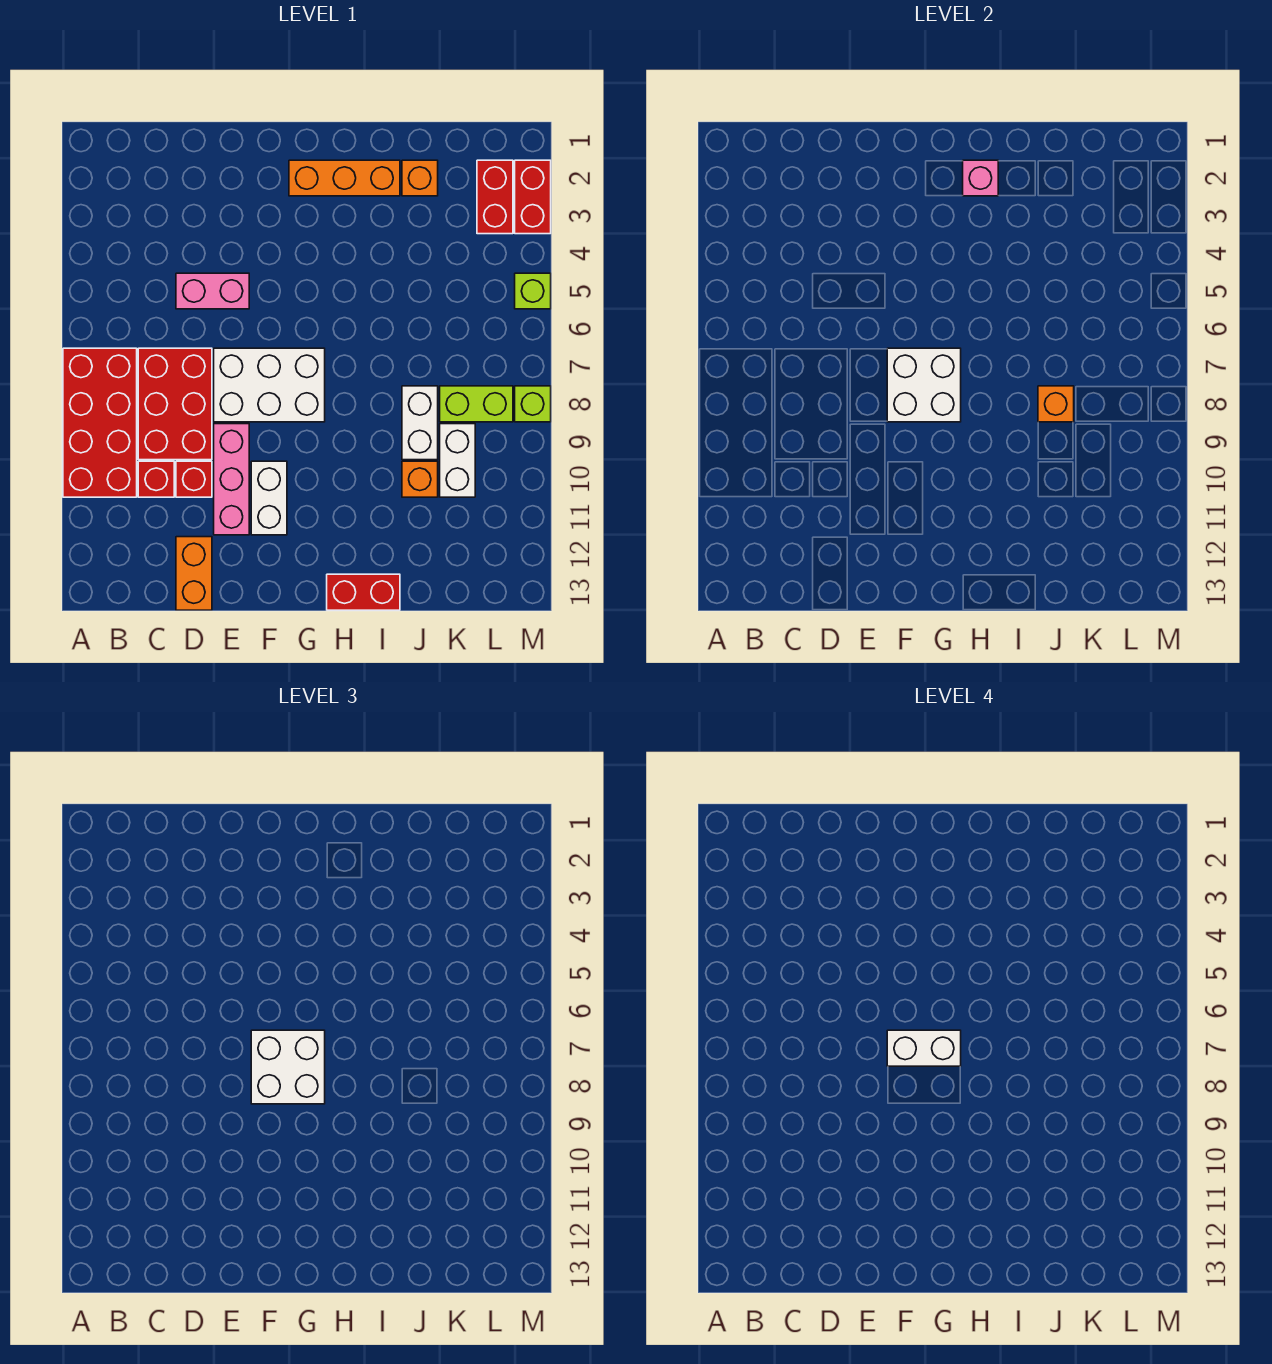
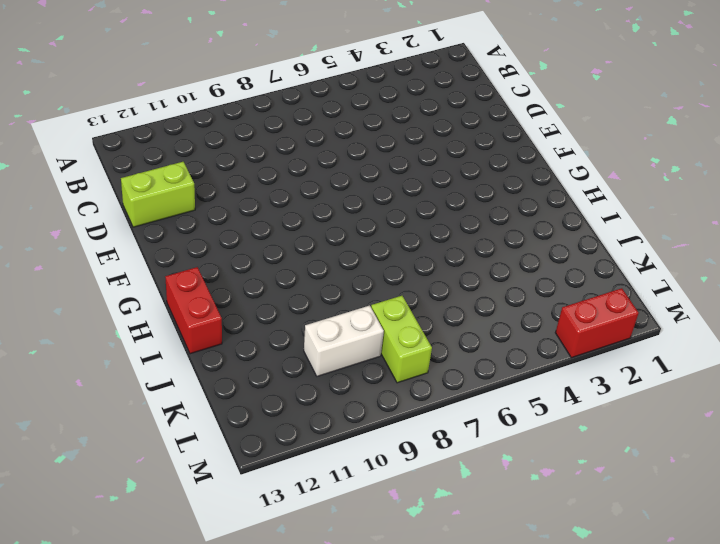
lime 1x2 brick [121,162,195,227] -> orange 1x2 brick [176,537,212,610]
none -> red 2x4 brick [63,348,137,497]
none -> red 2x3 brick [138,348,212,460]
none -> red 1x1 brick [138,461,174,497]

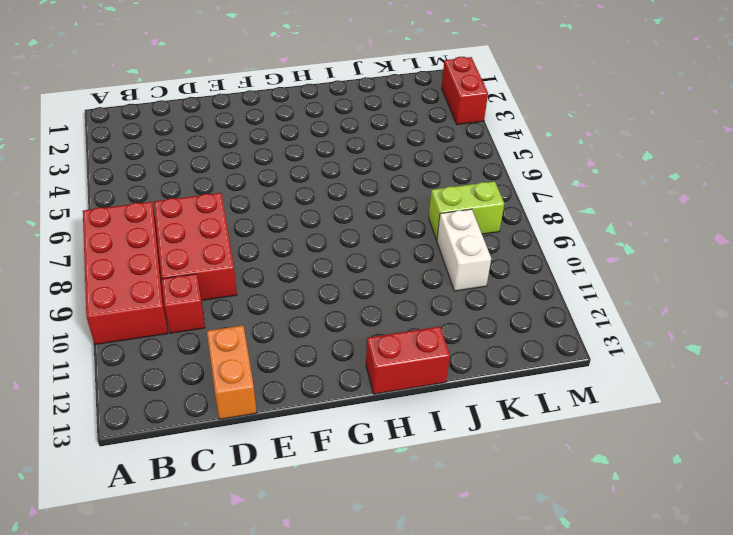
none -> pink 1x2 brick [176,273,249,309]
none -> red 1x1 brick [176,461,212,497]
none -> white 2x3 brick [214,348,325,422]

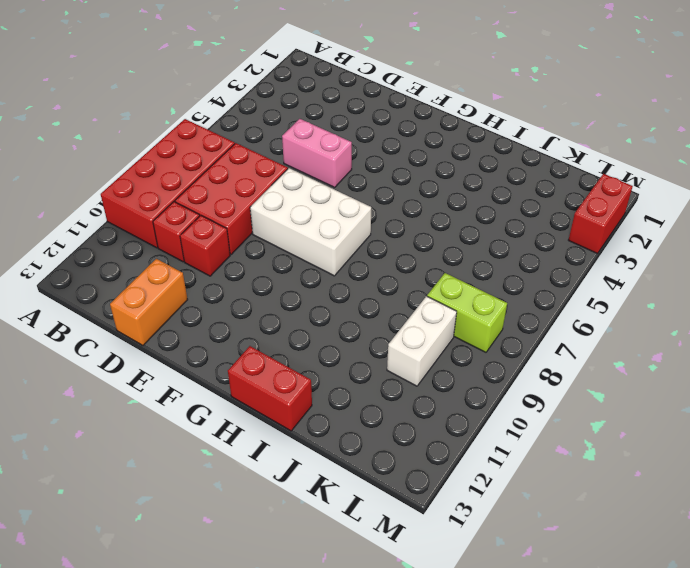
none -> pink 1x3 brick [214,424,249,535]
none -> white 1x2 brick [251,461,287,535]
none -> orange 1x3 brick [289,160,400,196]

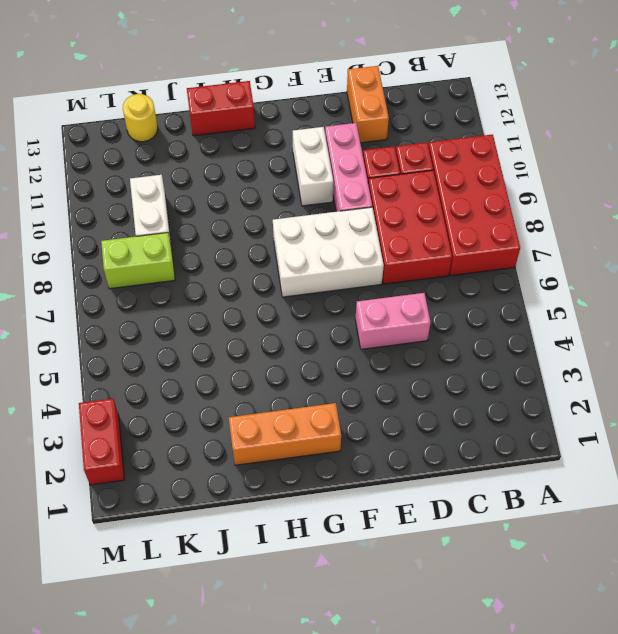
yellow 1x1 round brick [123,94,158,142] -> none
none -> orange 1x1 brick [402,160,438,196]
none -> white 1x2 brick [402,386,438,460]
none -> orange 1x1 brick [402,461,438,497]

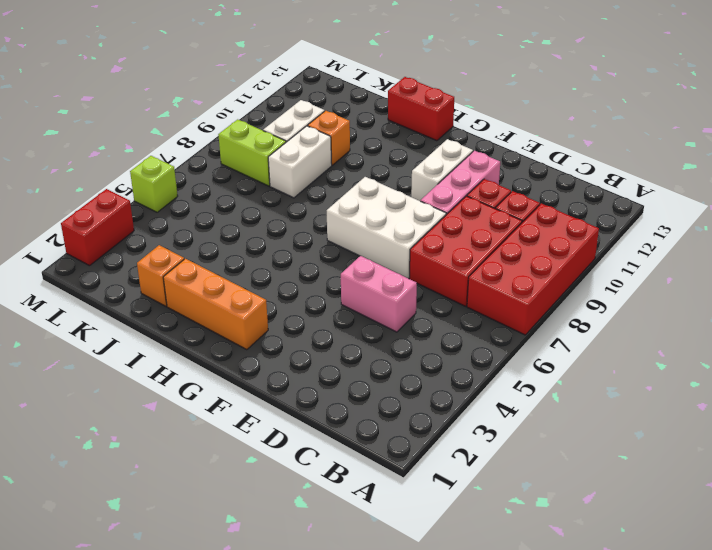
none -> orange 1x2 brick [176,537,212,610]
none -> red 1x2 brick [477,160,513,234]
none -> lime 1x1 brick [515,386,551,422]

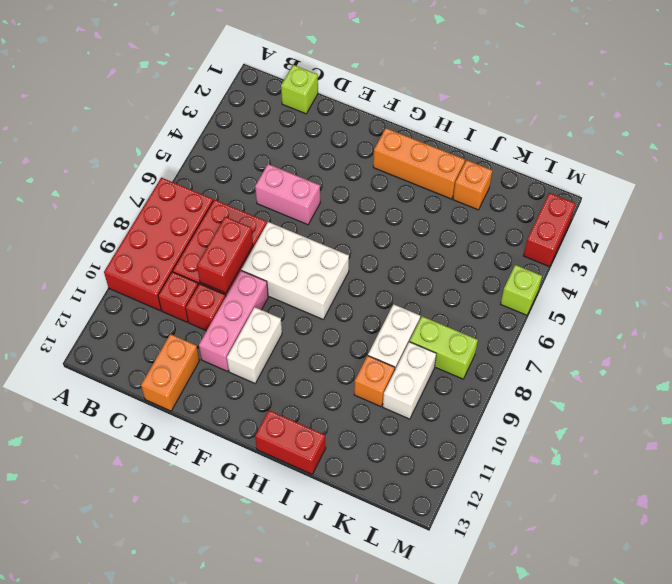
lime 1x1 brick [281,65,318,114] -> lime 1x1 brick moved to [515,386,551,422]
red 1x2 brick [197,217,253,293] -> red 1x2 brick moved to [477,160,513,234]
none -> white 2x2 brick [887,348,961,422]
none -> pink 1x1 brick [963,160,998,196]
none -> orange 1x1 brick [1038,386,1074,422]

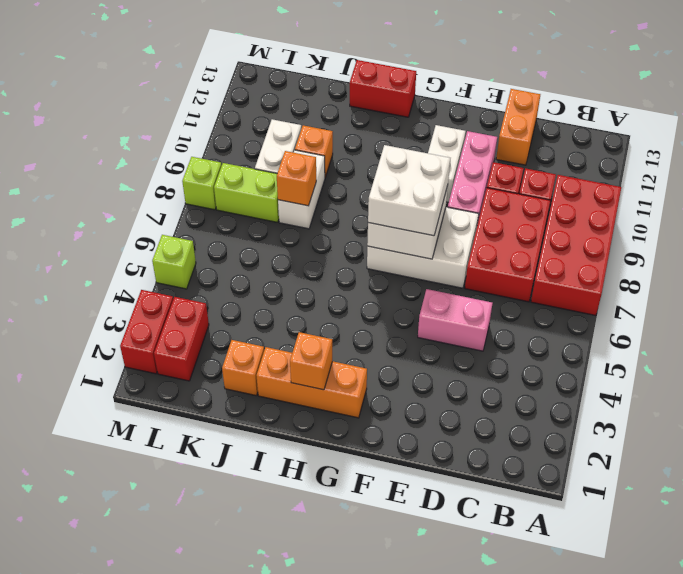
orange 1x1 brick [290,332,332,390] -> pink 1x1 brick [963,160,998,196]
none -> white 1x2 brick [887,1030,961,1066]

